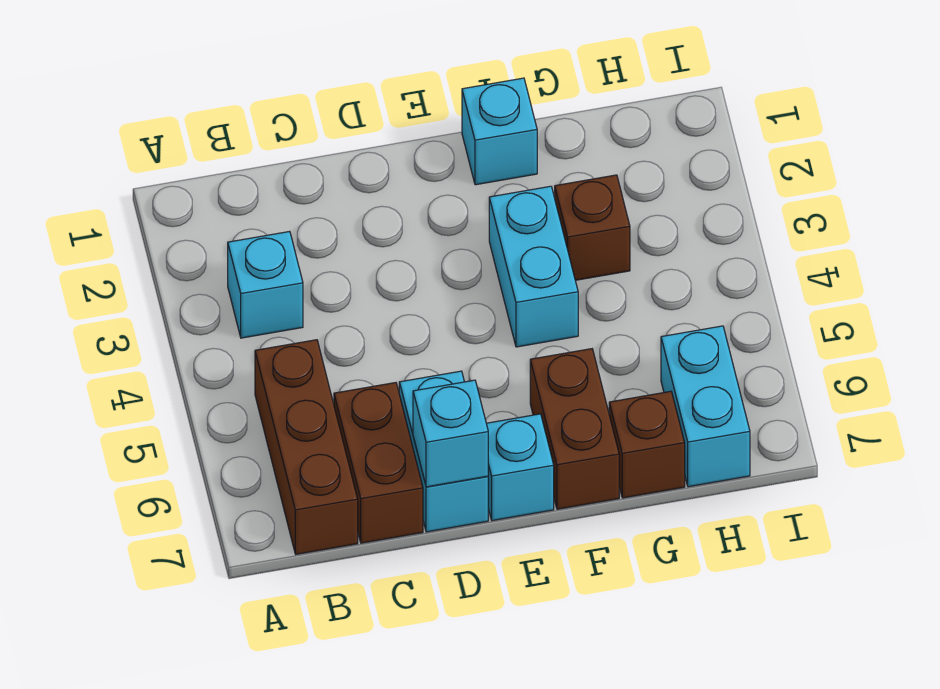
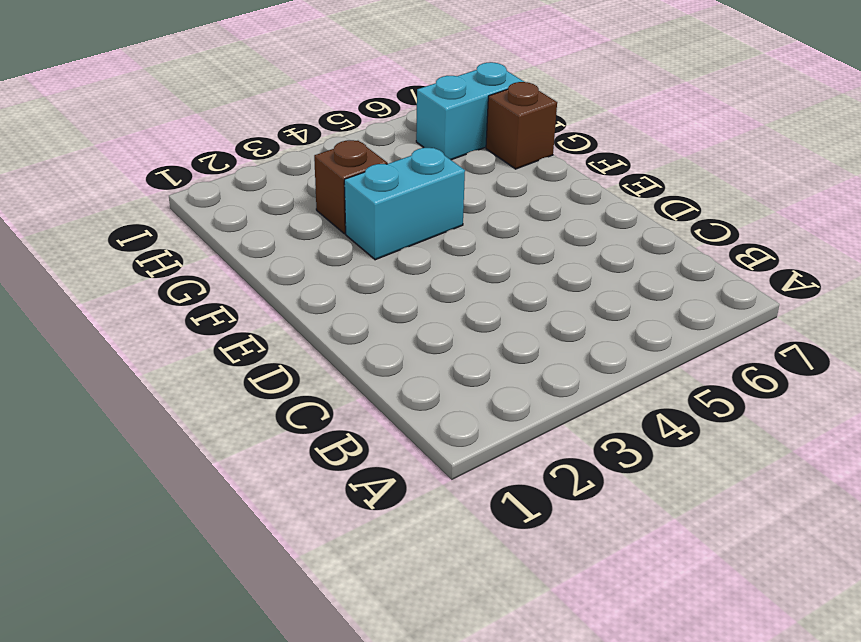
none -> cyan 1x1 brick [228,231,303,338]
none -> brown 1x3 brick [255,340,358,554]
none -> brown 1x2 brick [334,383,423,543]

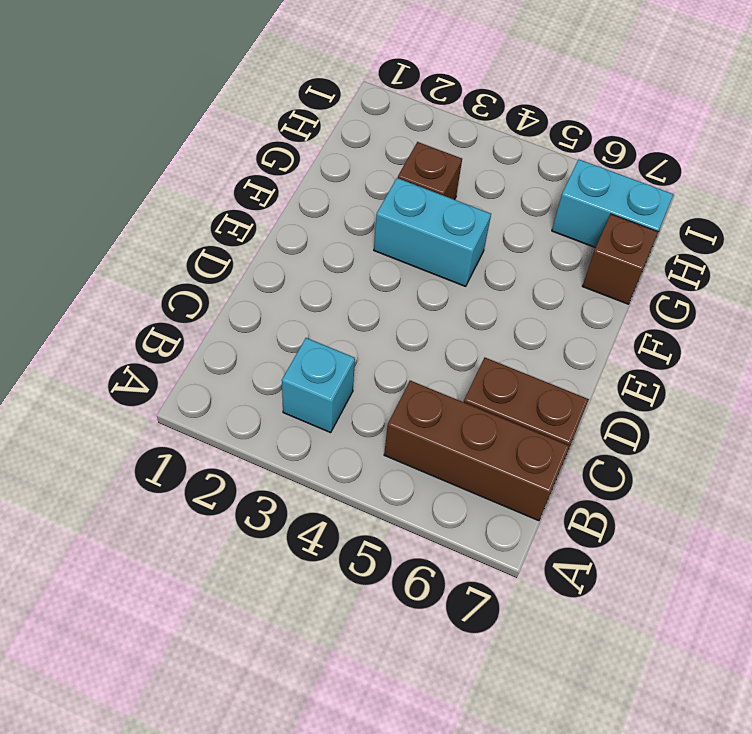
none -> cyan 1x2 brick [399,371,488,532]
none -> cyan 1x1 brick [486,414,554,521]
none -> cyan 1x1 brick [462,78,537,185]

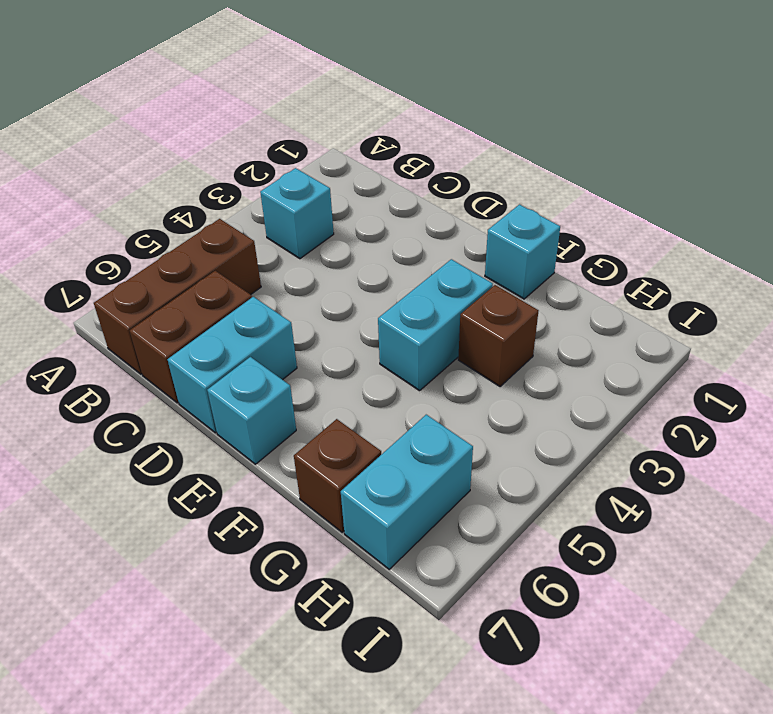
none -> brown 1x2 brick [530,349,619,509]
none -> cyan 1x1 brick [413,380,488,487]

